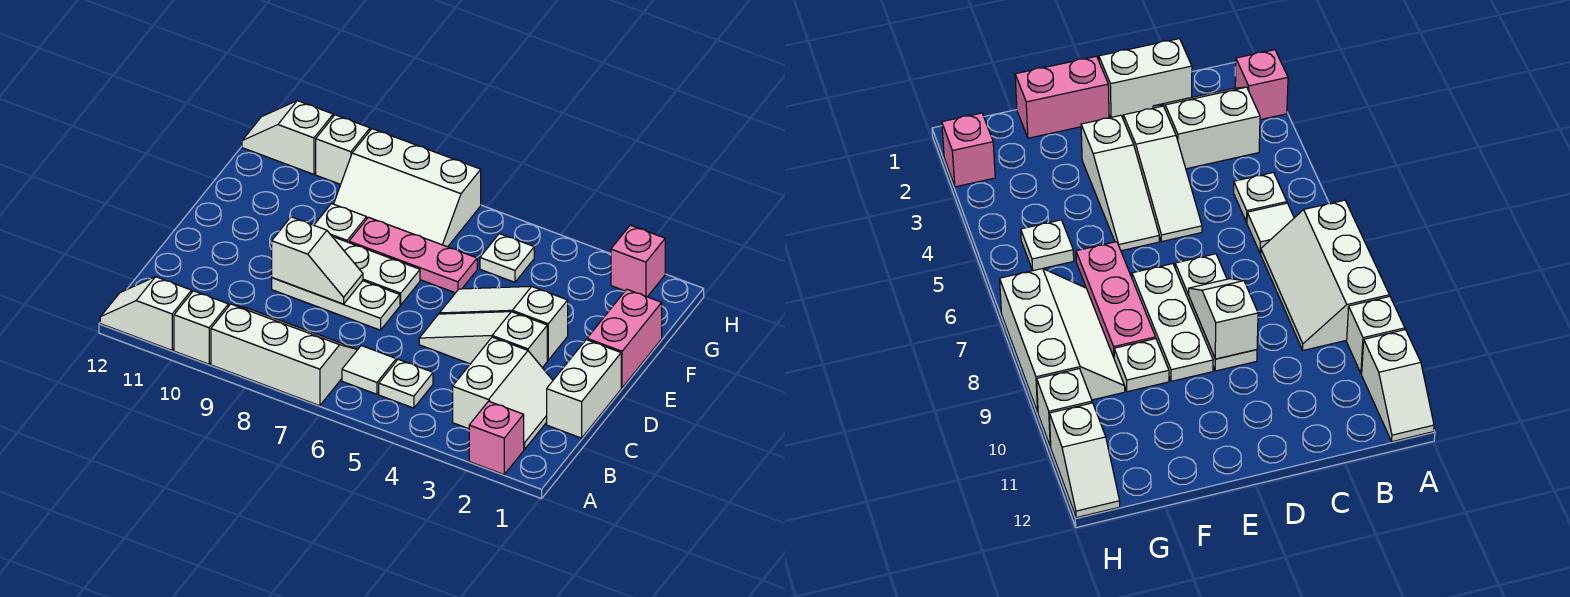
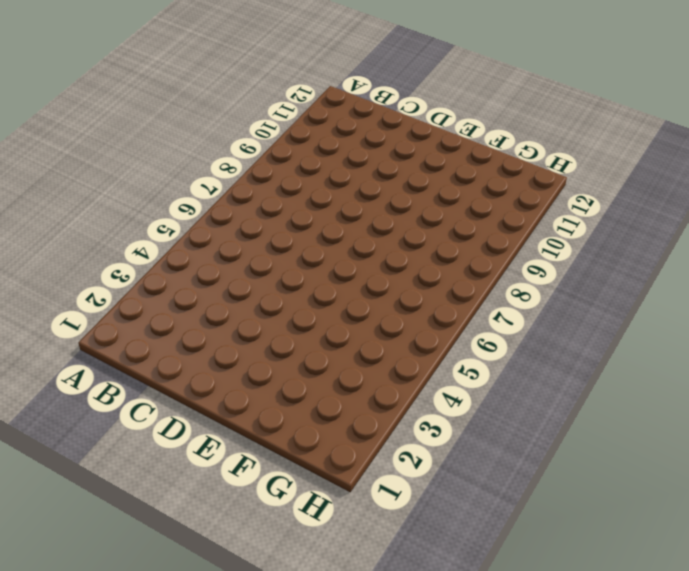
none -> pink 1x1 brick [469,401,524,475]
none -> white 2x3 slope [211,304,358,406]
none -> white 1x1 brick [174,291,228,364]

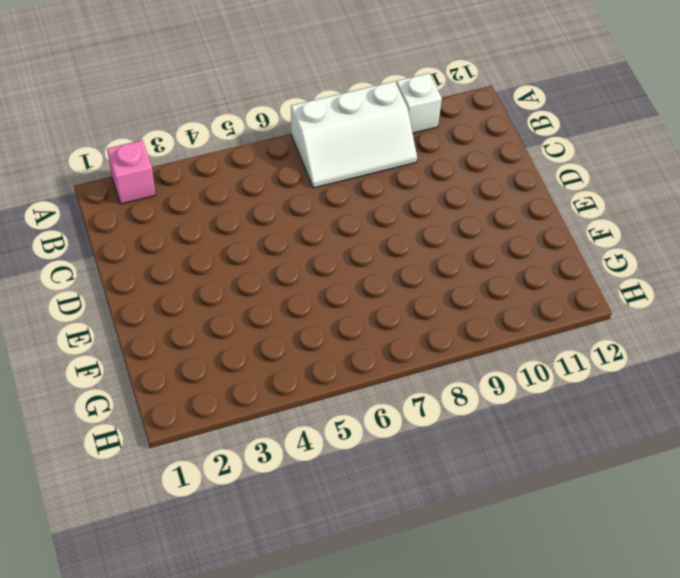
none -> white 1x2 slope [100,277,192,350]
none -> white 2x2 slope [453,337,553,450]
none -> white 1x1 plate [379,359,433,408]

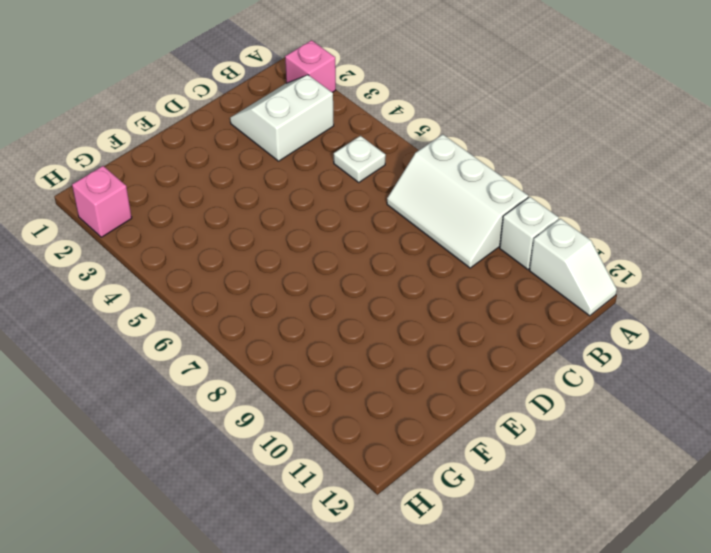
none -> white 1x1 tile [342,346,396,394]
none -> white 1x2 brick [547,340,621,438]
none -> white 1x3 slope [419,312,547,368]

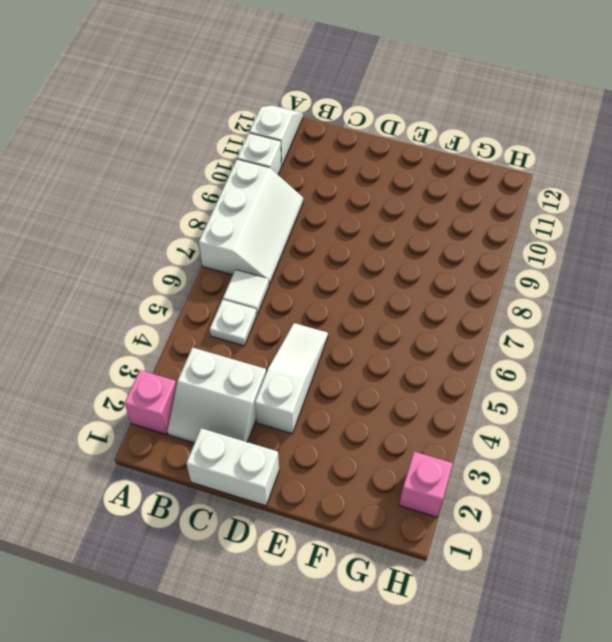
none -> white 1x3 plate [272,278,400,330]
none -> pink 1x2 brick [587,289,662,388]
none -> white 1x3 slope [439,286,568,360]

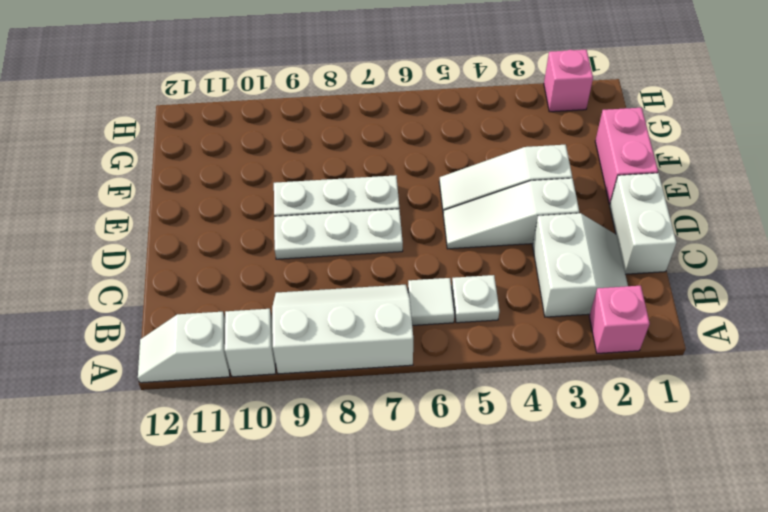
none -> pink 1x3 plate [349,217,477,293]
none -> white 1x1 plate [314,204,367,243]
none -> white 1x1 plate [480,234,534,282]

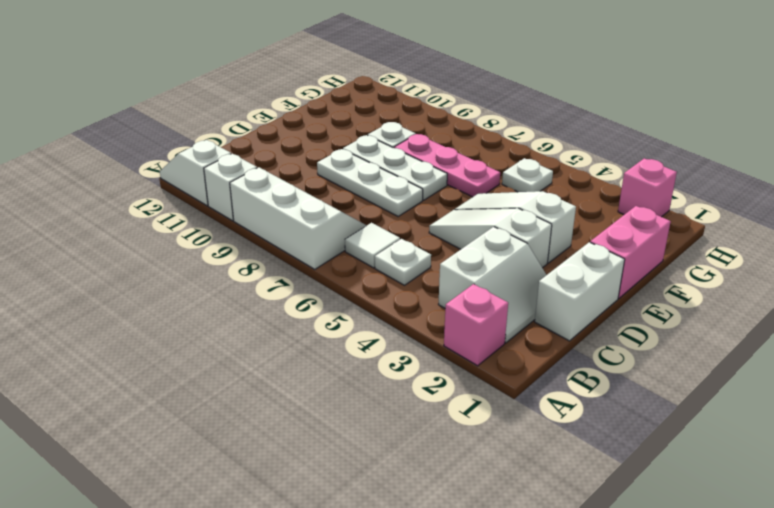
none -> white 2x3 slope [334,129,481,247]
none -> white 1x1 brick [316,115,370,184]
none -> white 1x2 slope [242,101,333,174]

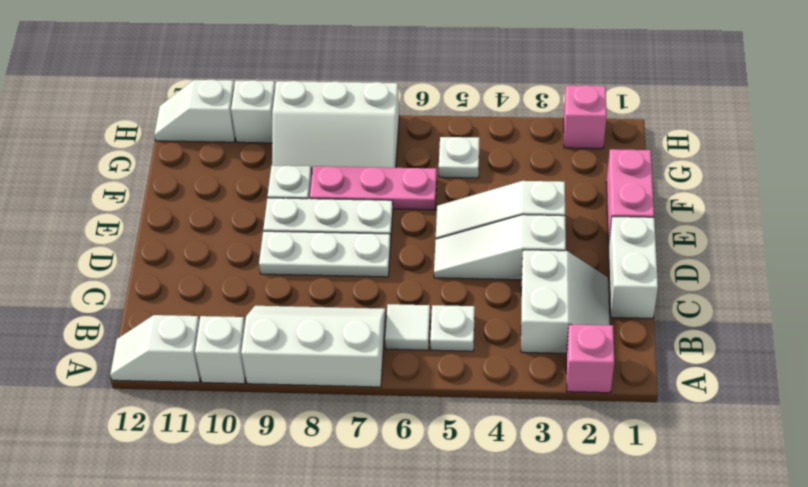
none -> white 1x2 slope [272,217,363,304]

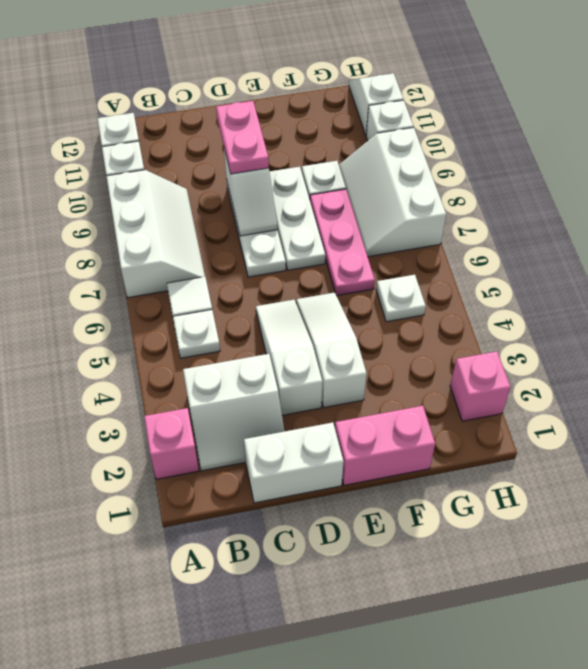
pink 1x2 plate [216,101,269,174] -> none

